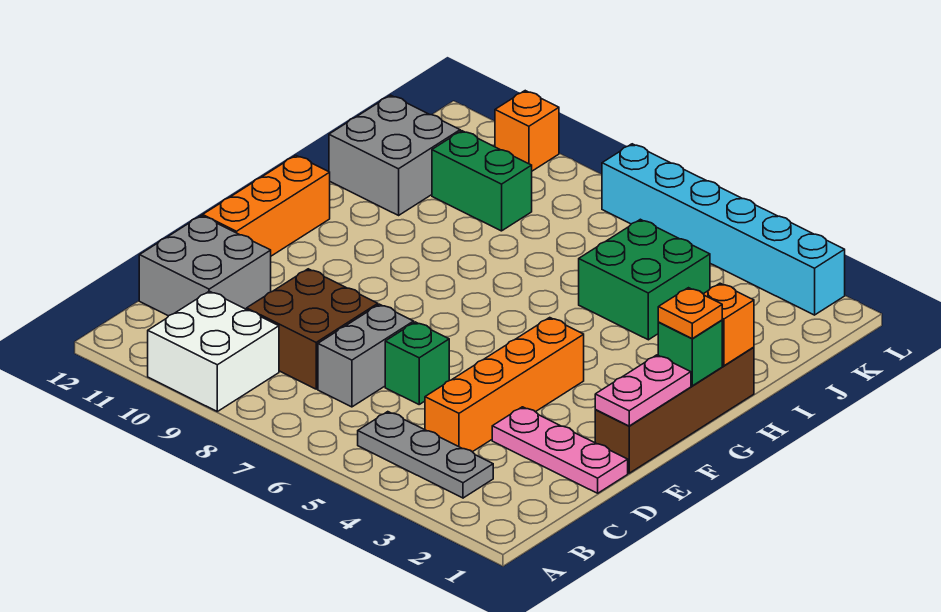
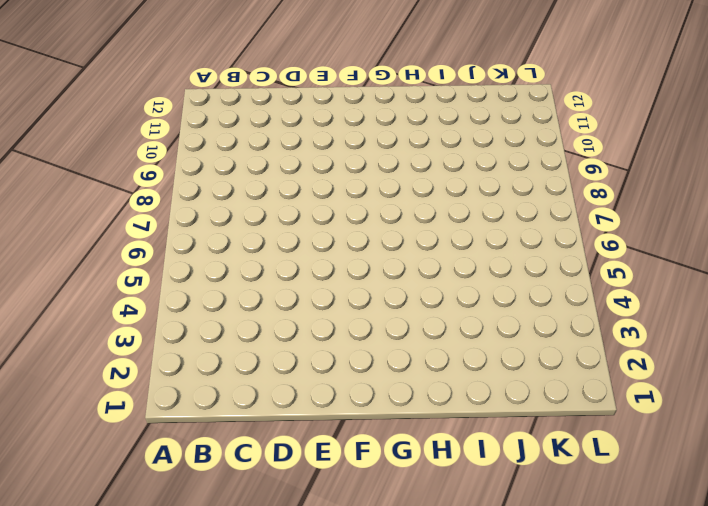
none -> white 2x2 brick [148,291,279,411]
none -> grey 1x3 plate [358,412,493,498]
none -> orange 1x4 brick [425,318,584,452]

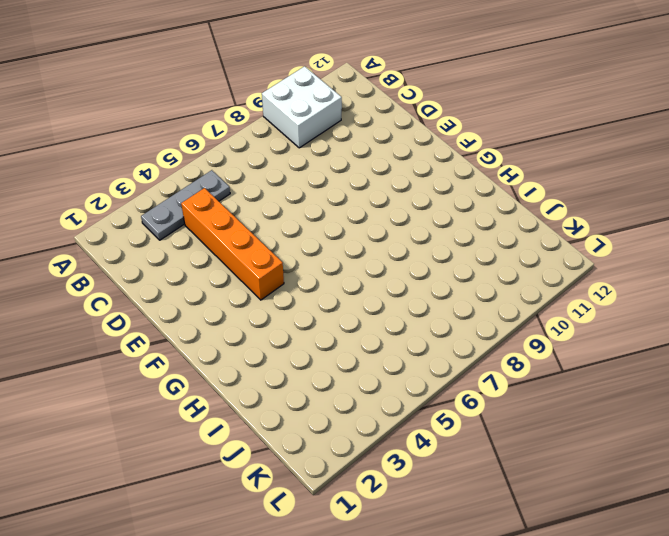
none -> grey 1x2 brick [318,304,414,407]
none -> brown 2x2 brick [247,269,378,389]
none -> grey 2x2 brick [139,216,271,316]

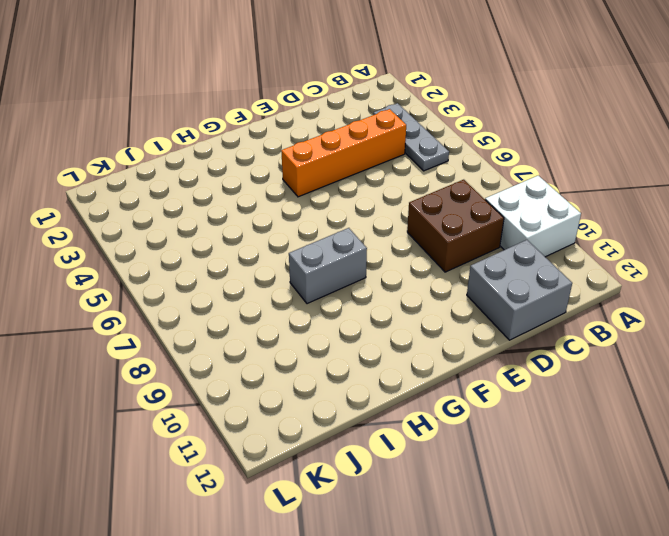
grey 1x2 brick [289,228,367,304] -> grey 1x2 brick moved to [318,304,414,407]
none -> pink 1x3 plate [492,407,628,493]
none -> green 1x1 brick [385,322,449,404]
none -> brown 1x4 brick [595,347,754,473]

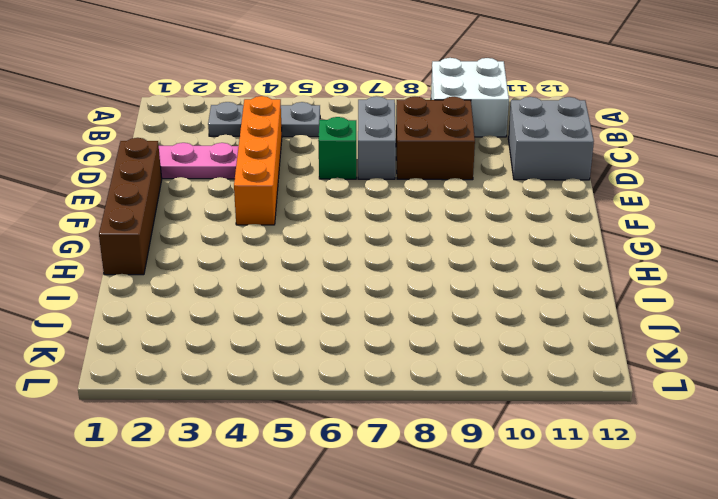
none -> orange 1x3 brick [203,155,330,256]
none -> green 2x2 brick [579,219,710,340]
none -> grey 2x2 brick [329,95,460,215]

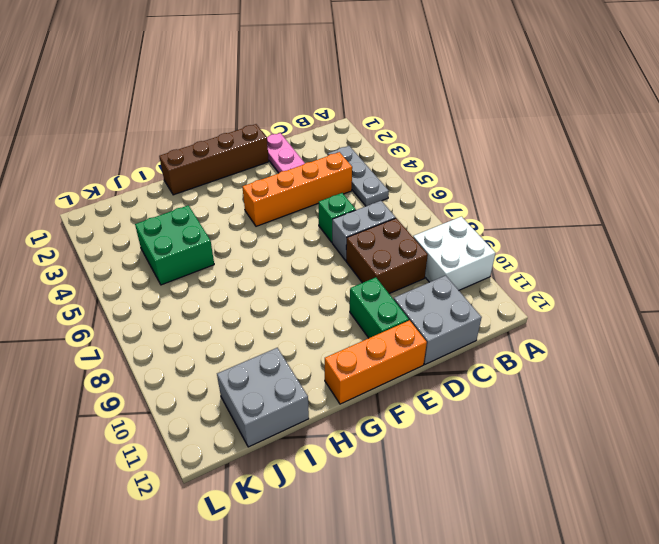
green 1x2 brick [350,277,409,338] -> green 1x2 brick moved to [432,131,532,231]
none -> cyan 1x6 brick [602,144,845,315]
none -> orange 1x1 brick [495,91,559,171]
none -> pink 1x2 plate [595,355,691,426]

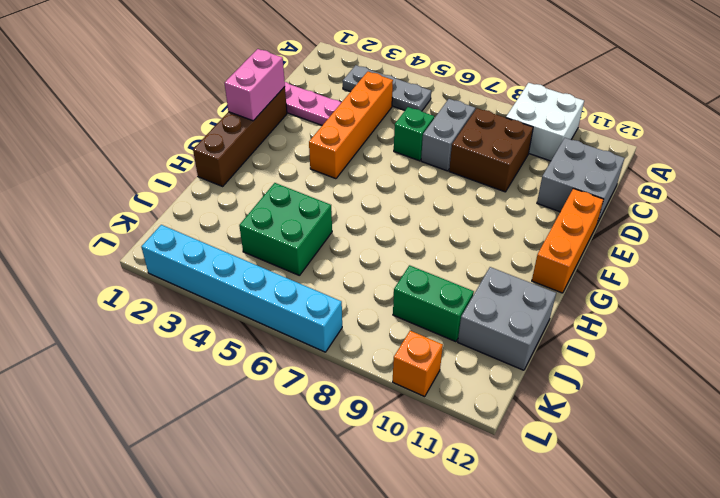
pink 1x2 brick [225,49,285,121] -> pink 1x2 plate [595,355,691,426]
none -> green 1x1 brick [658,320,722,386]
none -> orange 1x1 brick [704,283,754,366]
none -> orange 1x1 plate [658,288,722,339]

